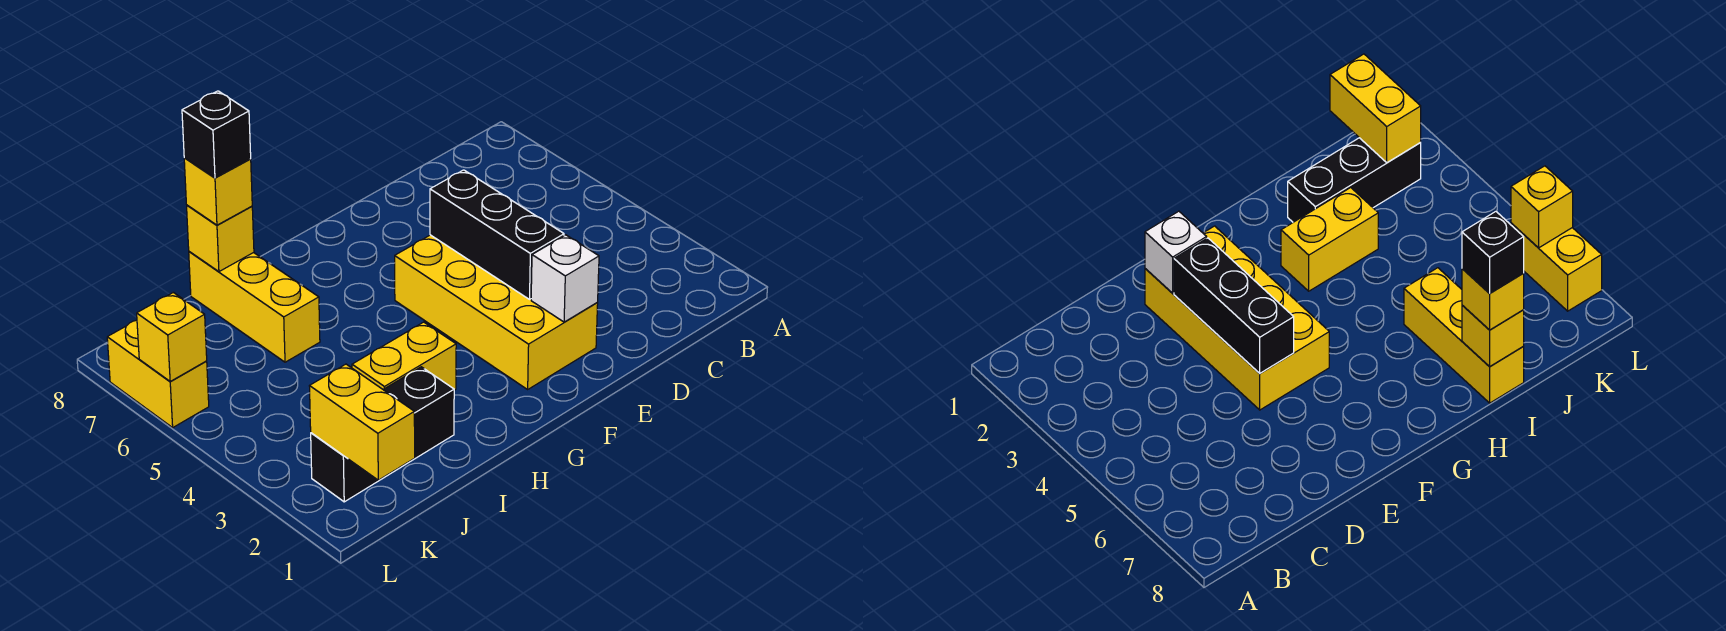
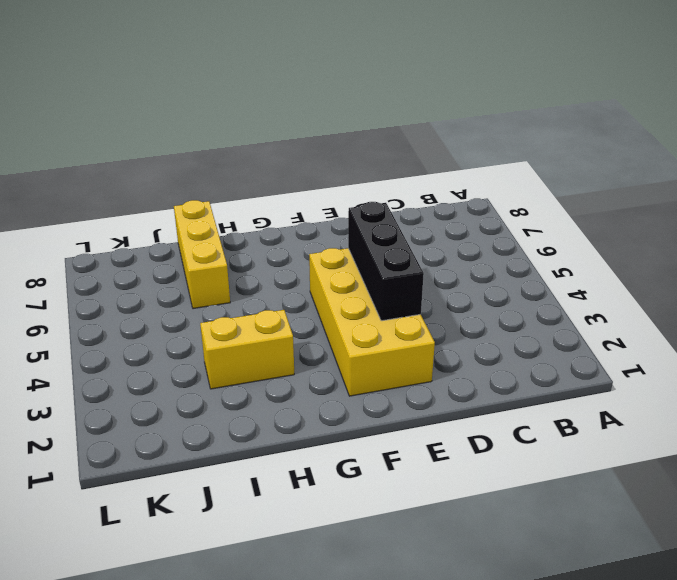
none -> black 1x3 brick [311,367,454,502]
none -> yellow 1x2 brick [107,320,209,428]
none -> white 1x1 brick [531,235,599,322]

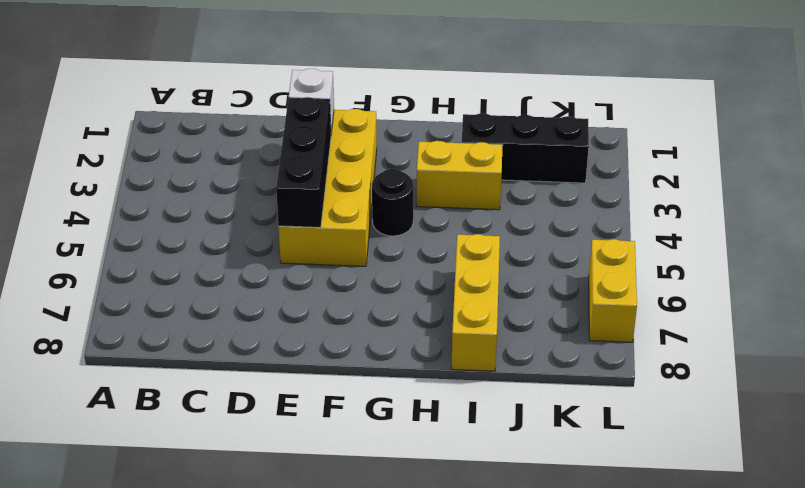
black 1x1 round brick [372,169,414,236] -> none
none -> yellow 1x1 brick [187,205,254,272]
none -> yellow 1x2 brick [310,364,415,480]
none -> yellow 1x1 brick [137,292,207,382]

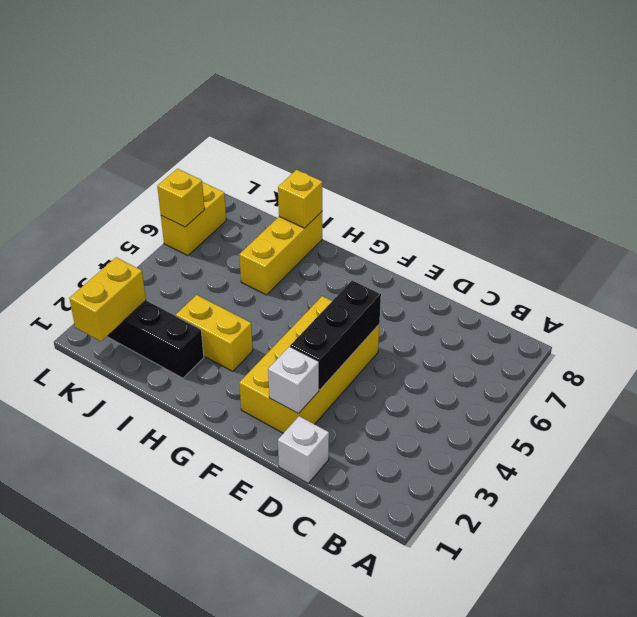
white 1x1 brick [278,416,329,483] -> none
none -> yellow 1x1 brick [184,158,252,225]
none -> black 1x1 brick [182,91,251,178]

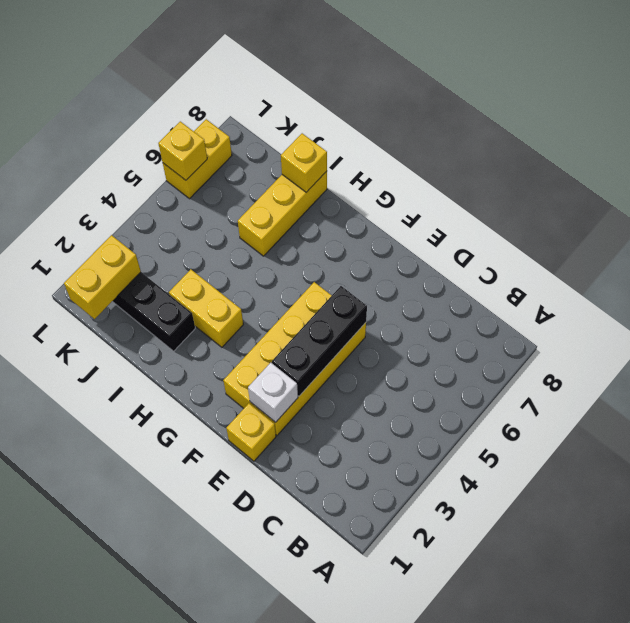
yellow 1x1 brick [226,403,276,461] -> yellow 1x1 brick moved to [184,158,252,225]
none -> black 1x1 brick [182,91,251,178]

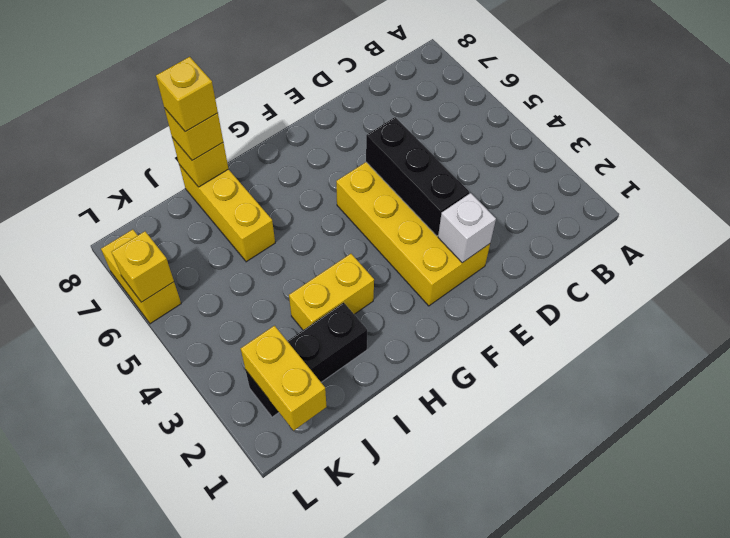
yellow 1x1 brick [156,57,218,132] -> black 1x1 brick [182,91,251,178]

